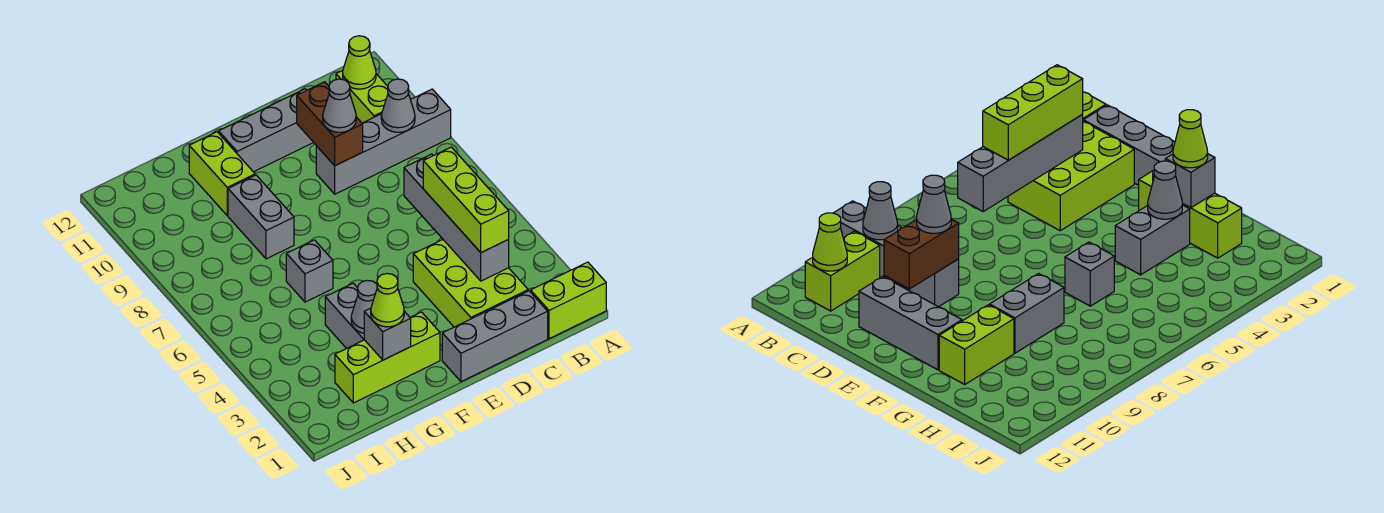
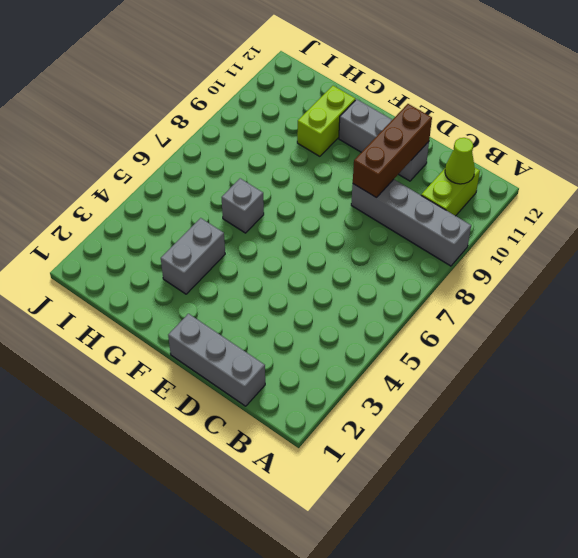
brown 1x3 brick [353,104,432,197] -> brown 1x2 brick [297,82,363,166]
none -> lime 1x2 brick [531,262,606,339]
none -> lime 2x3 brick [413,240,528,327]
none -> lime 1x3 brick [335,312,440,403]

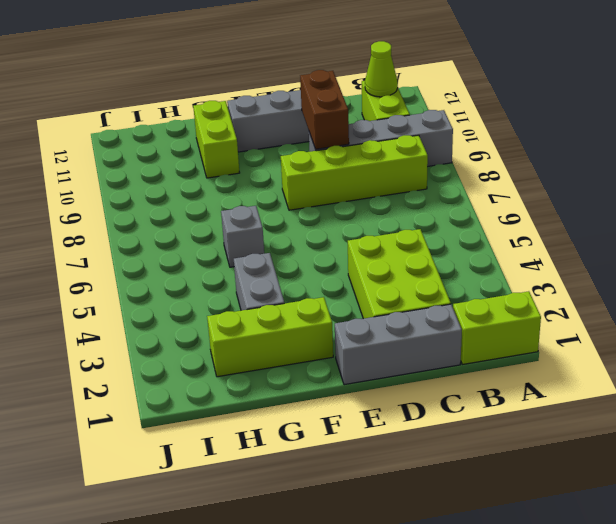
lime 1x4 brick [281,135,428,210] -> none
none -> grey 1x2 brick [228,175,294,259]
none -> grey 1x1 cone [381,79,415,132]
none -> grey 1x4 brick [404,154,509,281]

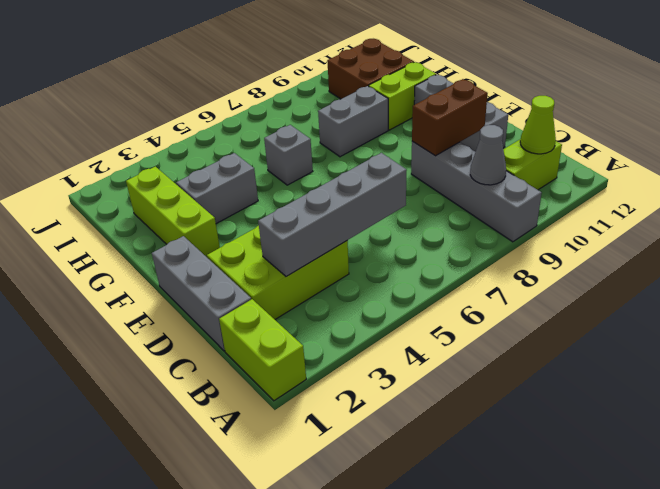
brown 2x2 brick [327,39,414,99] -> none
none -> grey 1x1 brick [364,308,411,360]
none -> grey 1x1 cone [351,280,377,333]
none -> lime 1x3 brick [423,147,509,253]

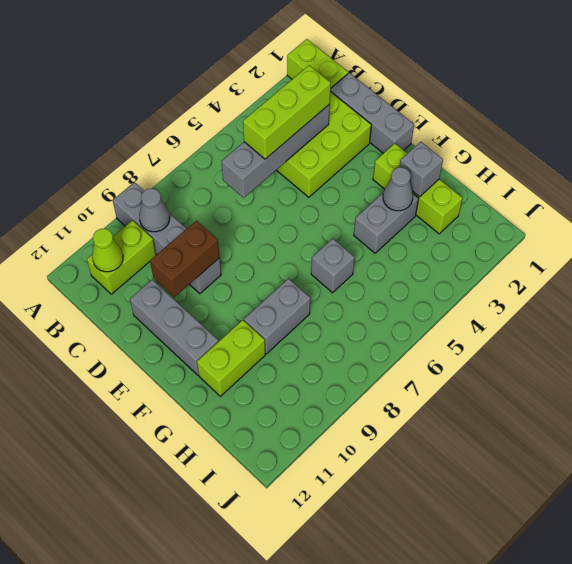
none -> grey 1x1 cone [323,79,356,132]
none -> lime 1x1 cone [371,274,404,327]

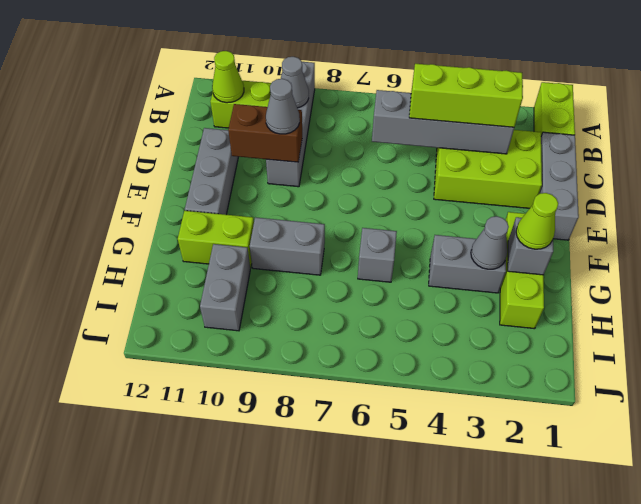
grey 1x2 brick [200,244,250,331] -> none

